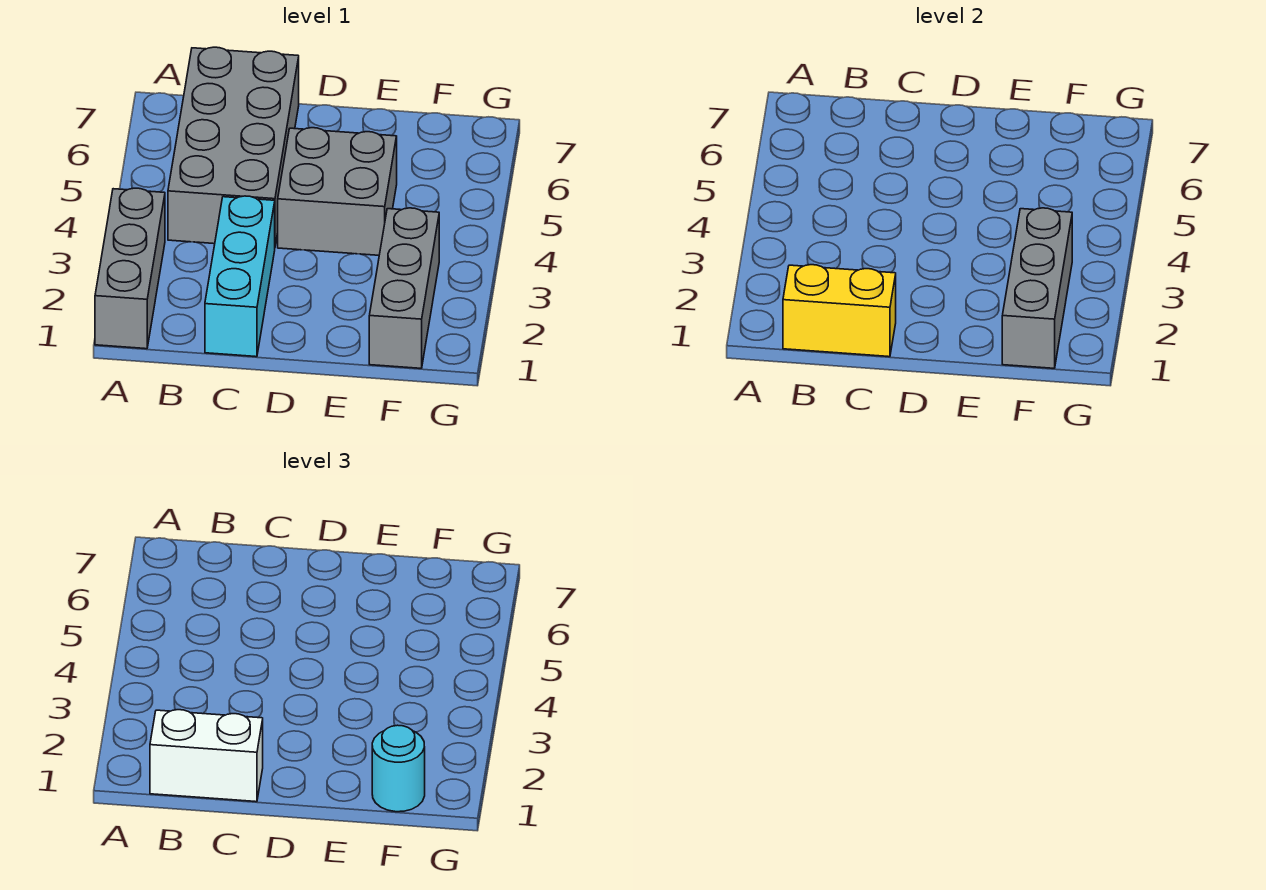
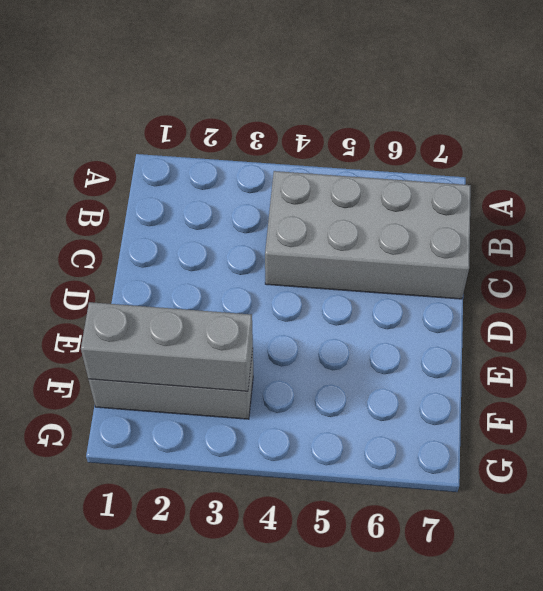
none -> grey 1x3 brick [95,188,165,349]
none -> cyan 1x3 brick [205,196,275,357]

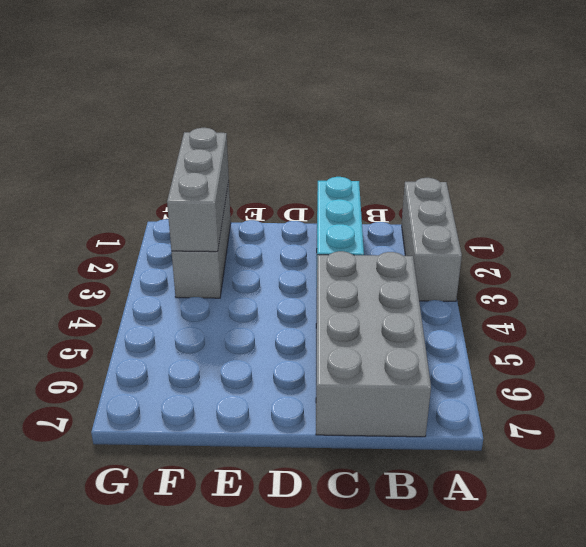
none -> grey 2x2 brick [278,128,397,255]
none -> yellow 1x2 brick [783,265,896,357]

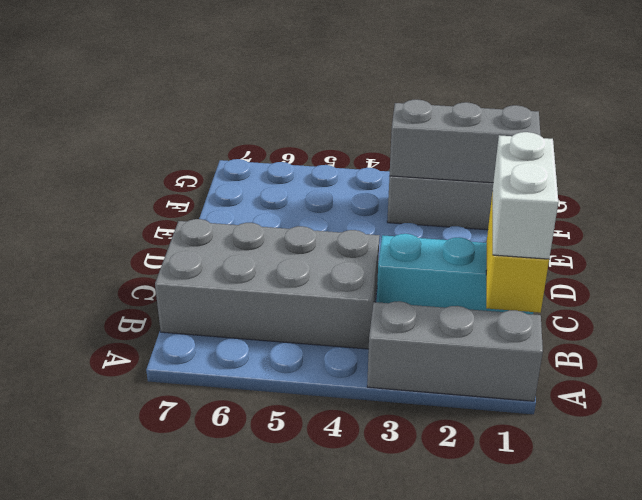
none -> grey 2x2 brick [278,128,397,255]
none -> cyan 1x1 round brick [372,725,425,812]

